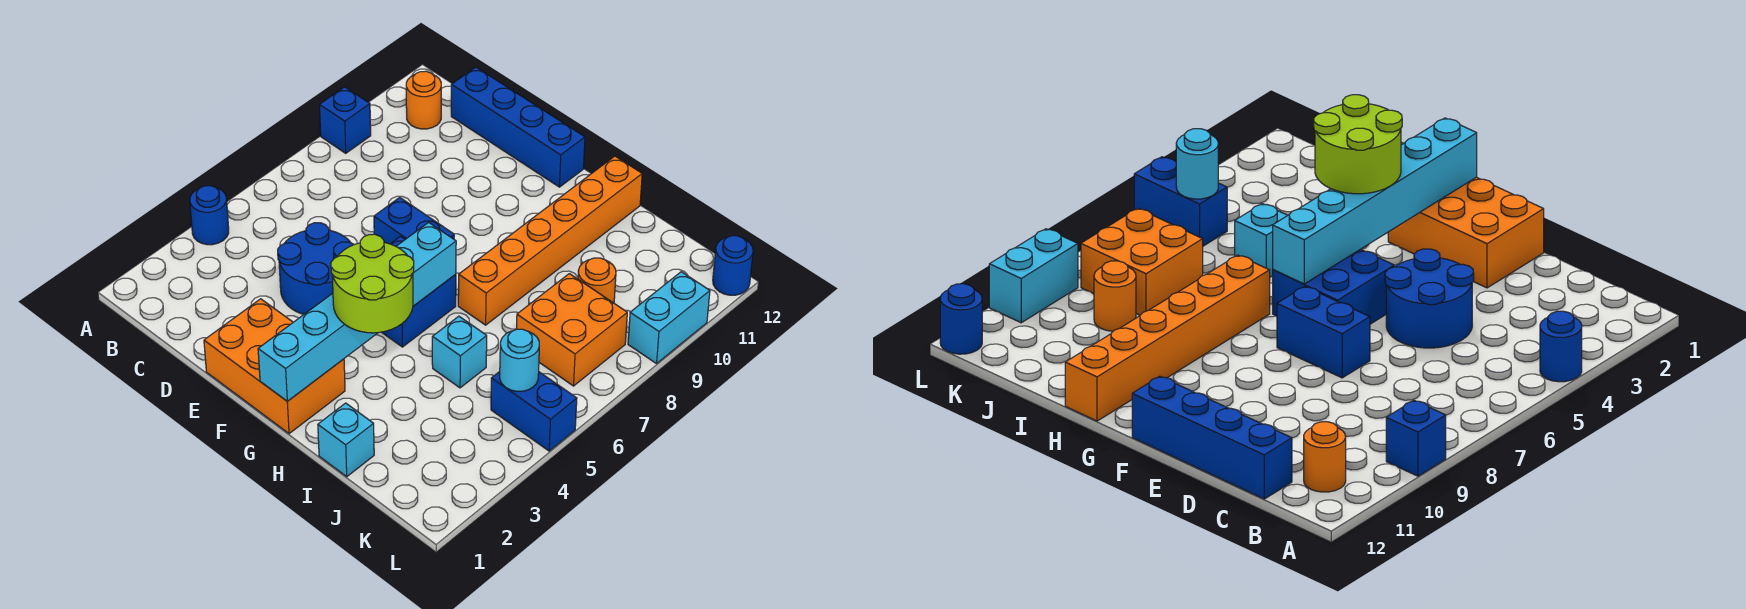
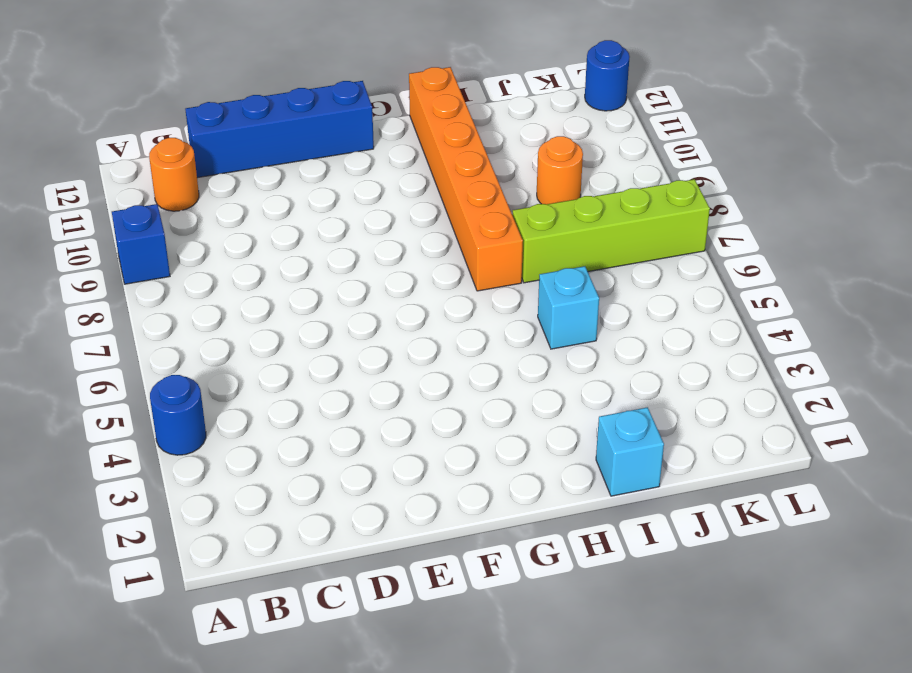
lime 1x4 brick [512,179,710,283] -> orange 2x2 brick [516,274,627,386]
none -> blue 2x2 round brick [278,223,354,314]
none -> orange 2x3 brick [204,299,345,434]
none -> blue 1x2 brick [374,197,454,244]

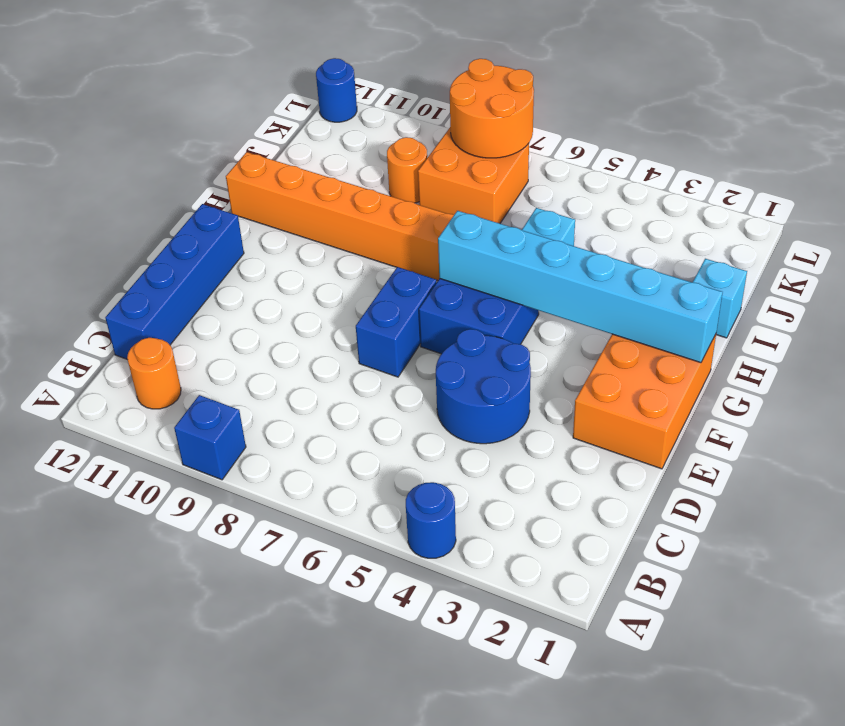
orange 2x2 round brick [450,59,534,158] -> none
none -> blue 1x2 brick [491,371,577,451]
none -> cyan 1x2 brick [628,272,710,364]
none -> cyan 1x1 round brick [500,329,539,391]

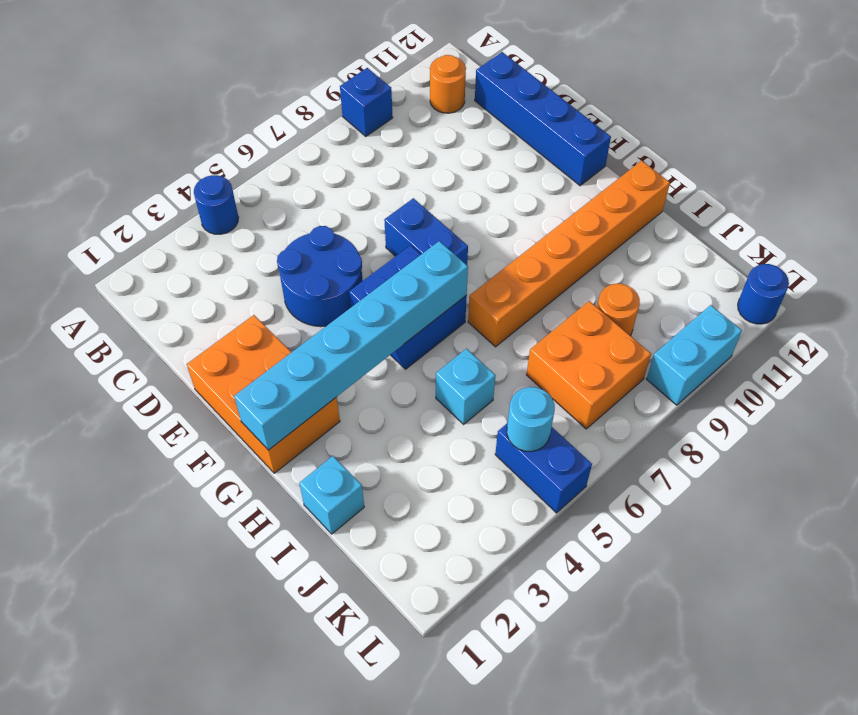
none -> lime 2x2 round brick [331,234,414,333]

